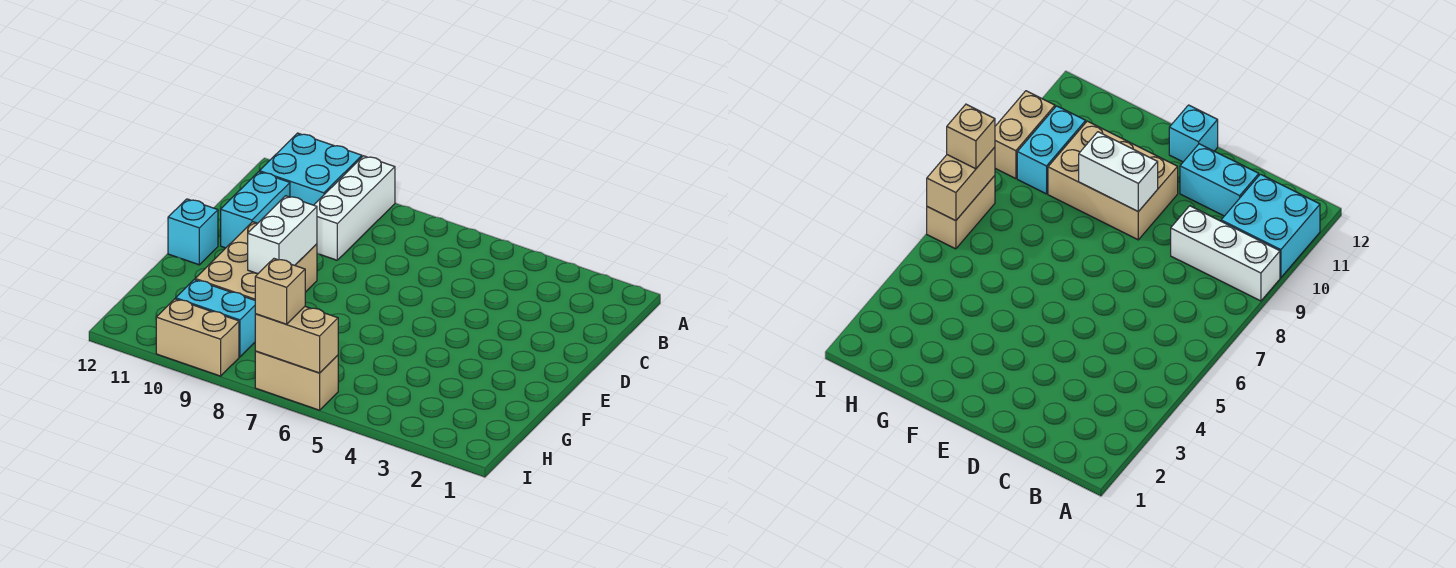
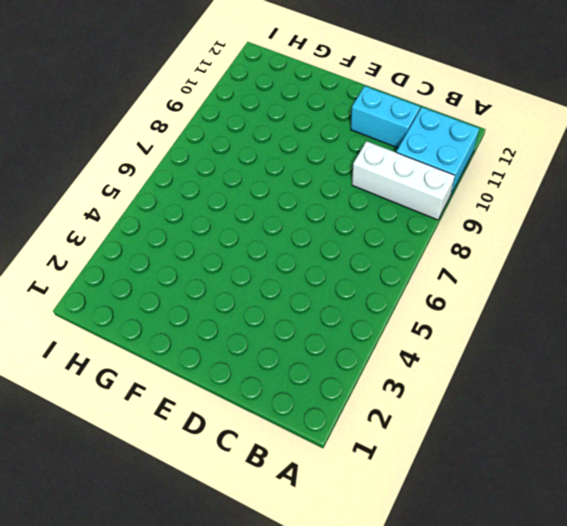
none -> tan 2x3 brick [195,222,317,300]
none -> cyan 1x1 brick [168,199,218,265]

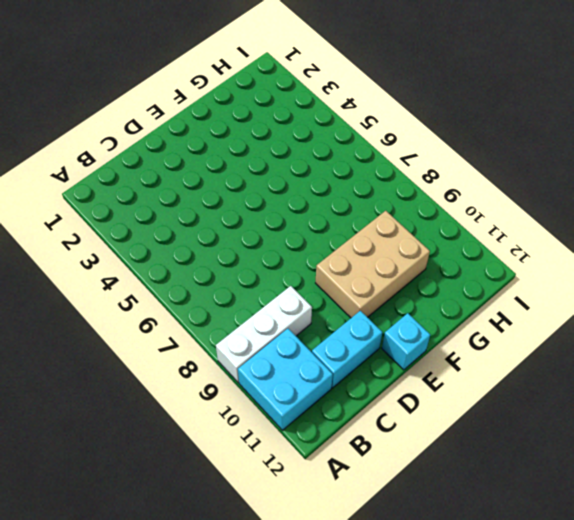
none -> cyan 1x2 brick [176,280,255,357]
none -> tan 1x2 brick [255,351,338,410]

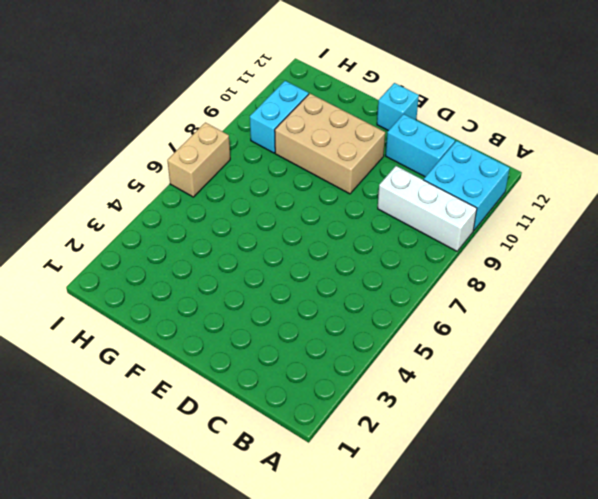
none -> tan 1x2 brick [156,299,239,376]
none -> white 1x2 brick [248,196,317,274]

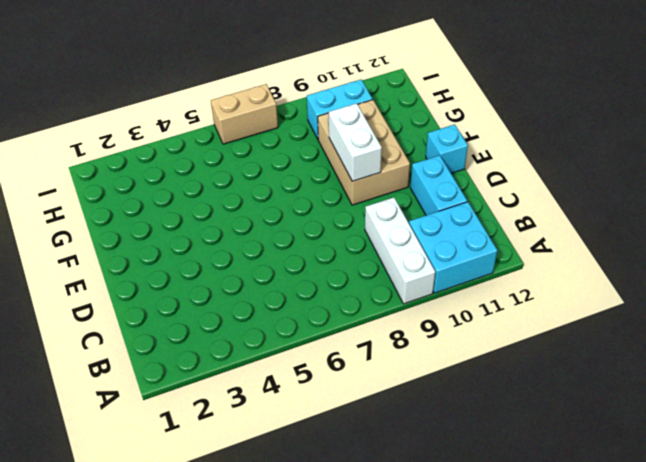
none -> tan 1x2 brick [156,299,239,376]
none -> tan 1x2 brick [255,307,338,373]

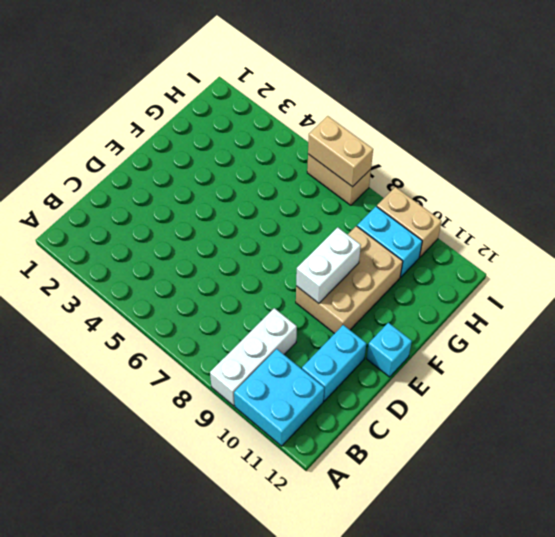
none -> tan 1x1 brick [255,259,305,324]

